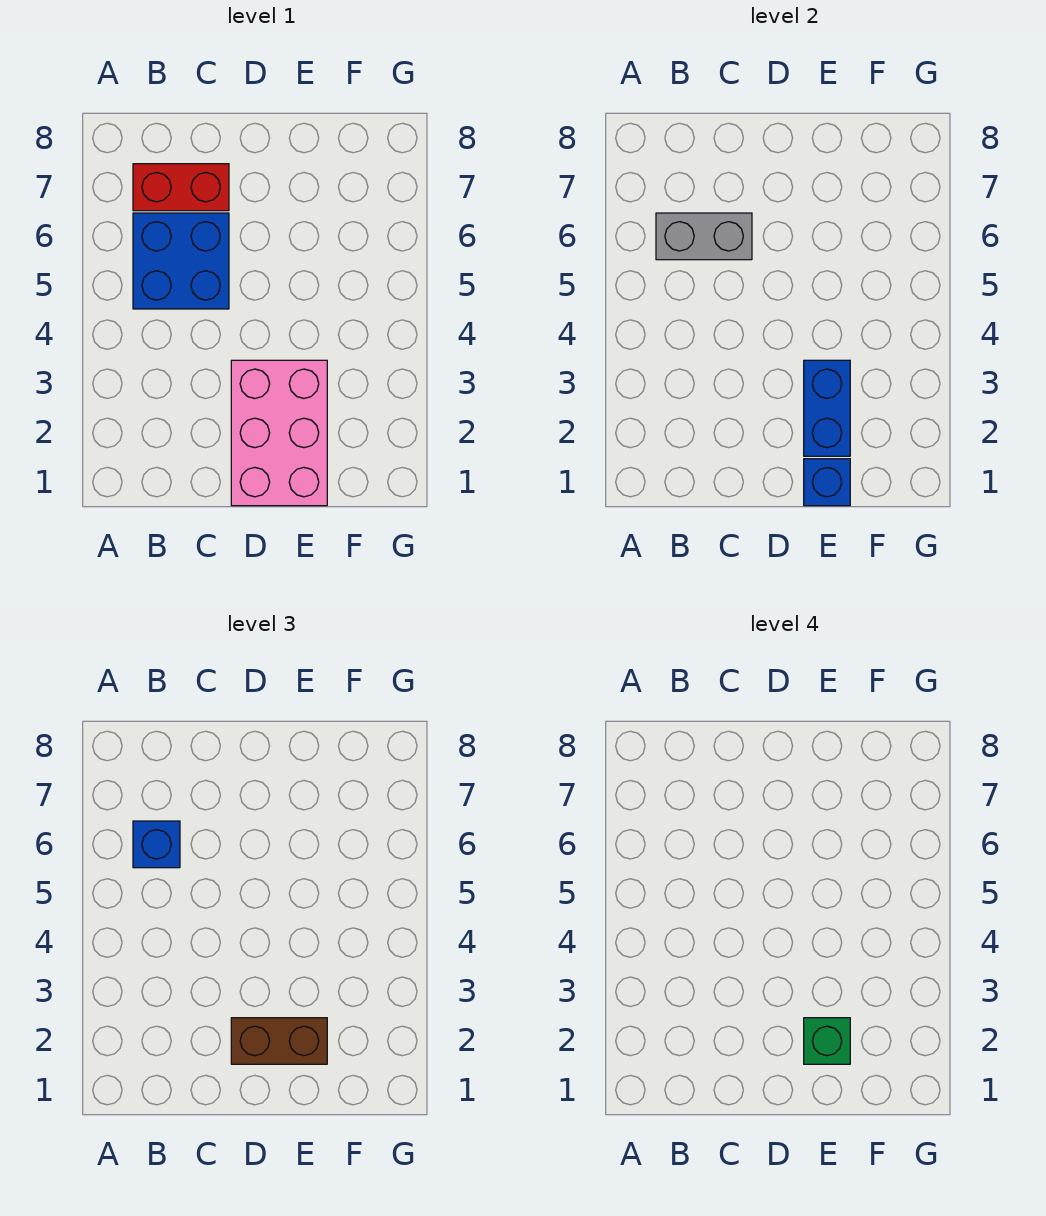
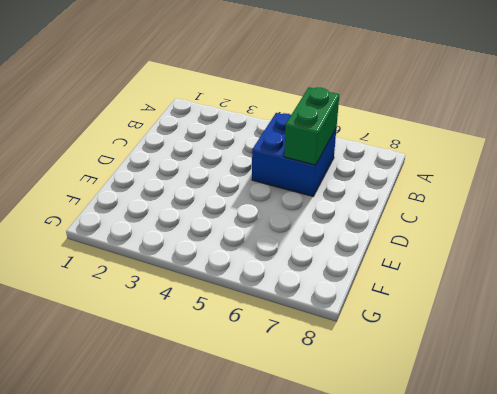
green 1x2 brick [284,87,339,165] -> grey 1x2 brick [656,213,752,260]
none -> red 1x2 brick [133,164,229,211]
none -> pink 2x3 brick [231,360,327,506]

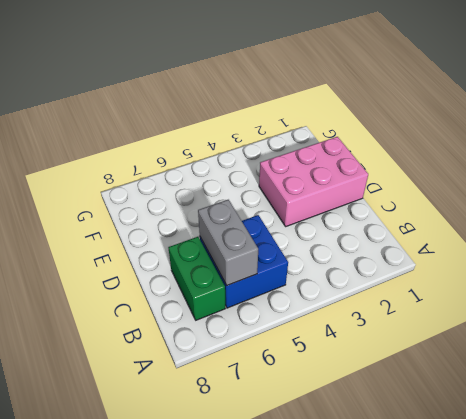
green 1x2 brick [168,237,225,320] -> red 1x2 brick [133,164,229,211]
none -> blue 1x1 brick [804,459,850,506]
none -> blue 1x2 brick [804,360,850,456]

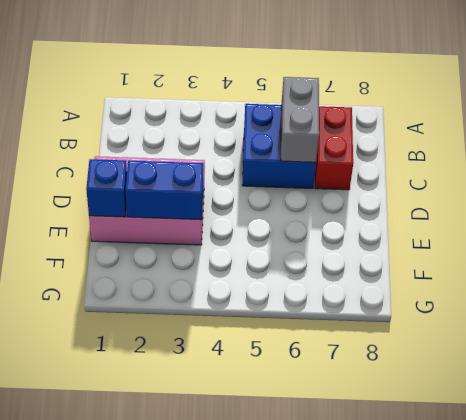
none -> blue 1x1 brick [133,821,180,868]
none -> brown 1x2 brick [231,1018,327,1064]

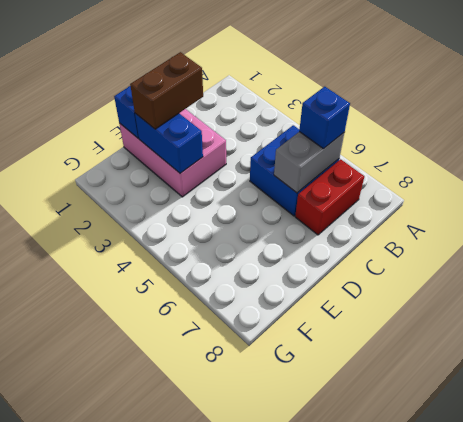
none -> green 1x1 brick [804,1018,850,1064]

